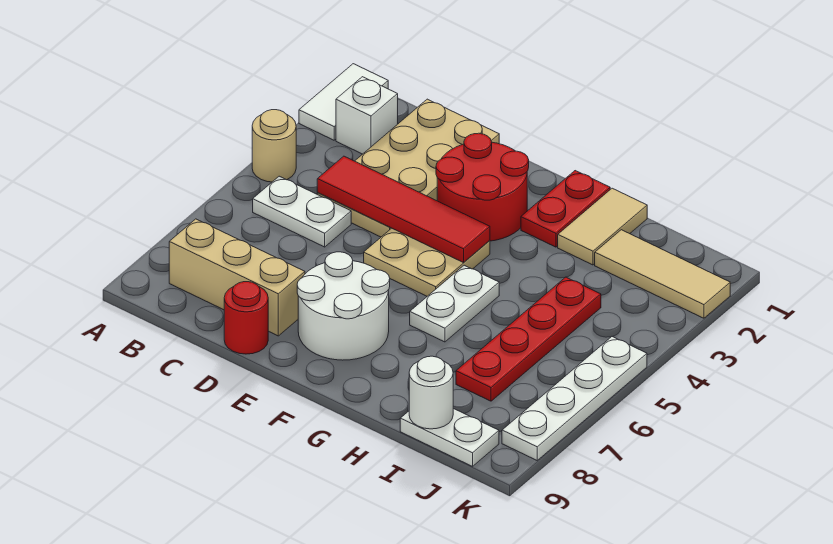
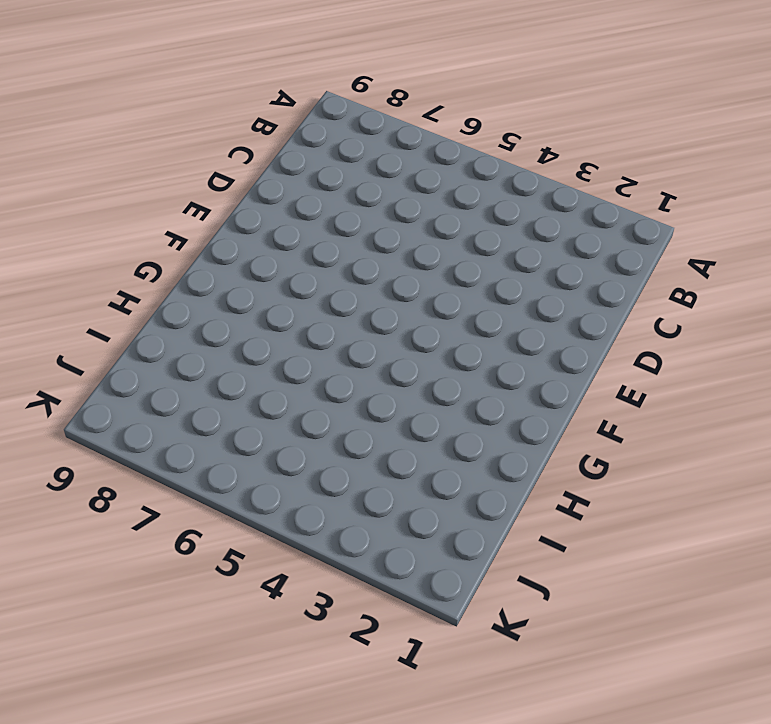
none -> white 1x2 tile [299,64,388,140]
none -> tan 1x1 round brick [252,110,296,182]
none -> white 1x1 brick [336,77,398,154]

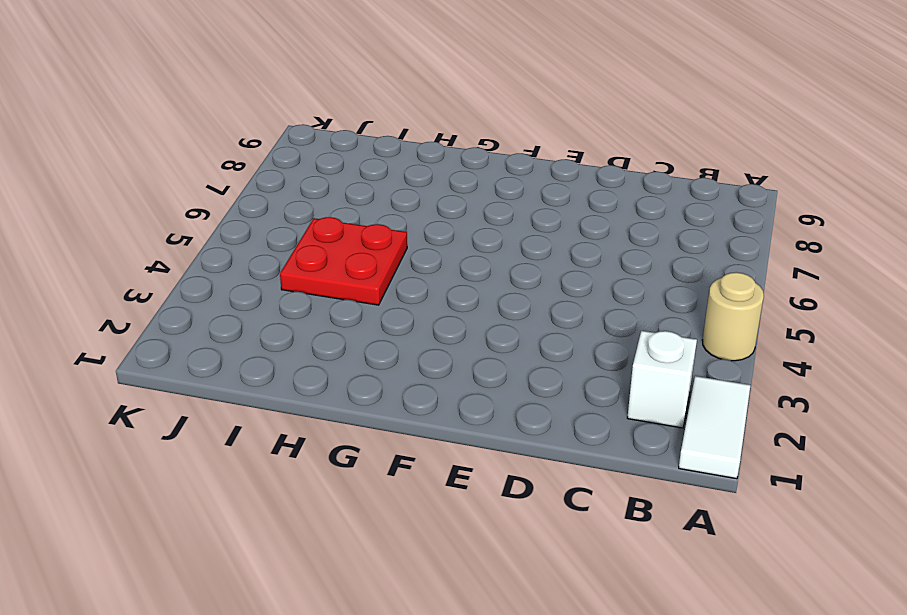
red 2x2 plate [280,217,407,305] -> red 1x4 plate [456,277,601,401]
none -> white 1x2 plate [253,176,351,247]
none -> tan 1x3 brick [169,219,305,336]
none -> tan 2x4 plate [317,99,499,237]

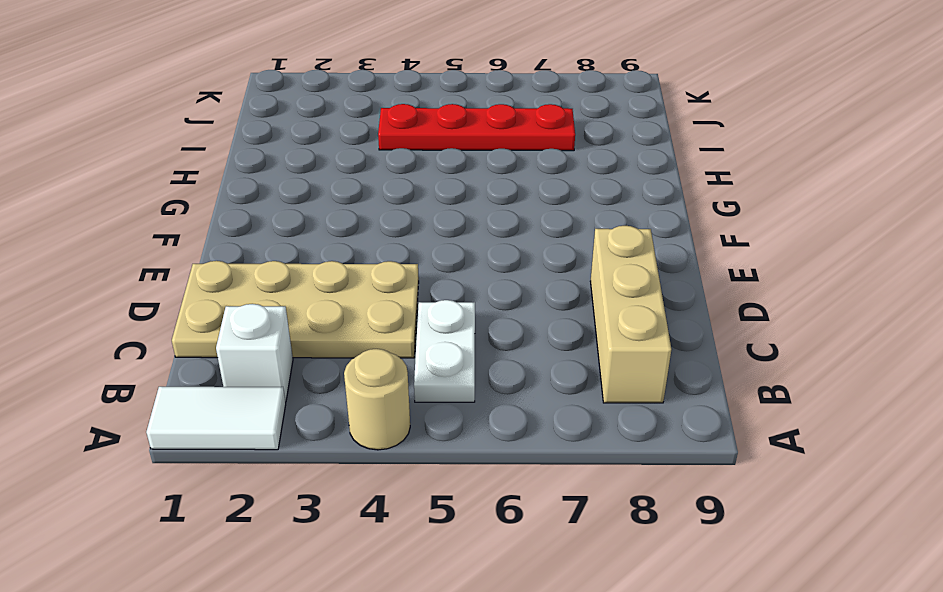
none -> red 1x1 round brick [224,282,268,354]
none -> red 2x2 round brick [436,133,529,241]
none -> tan 2x2 plate [364,228,490,296]

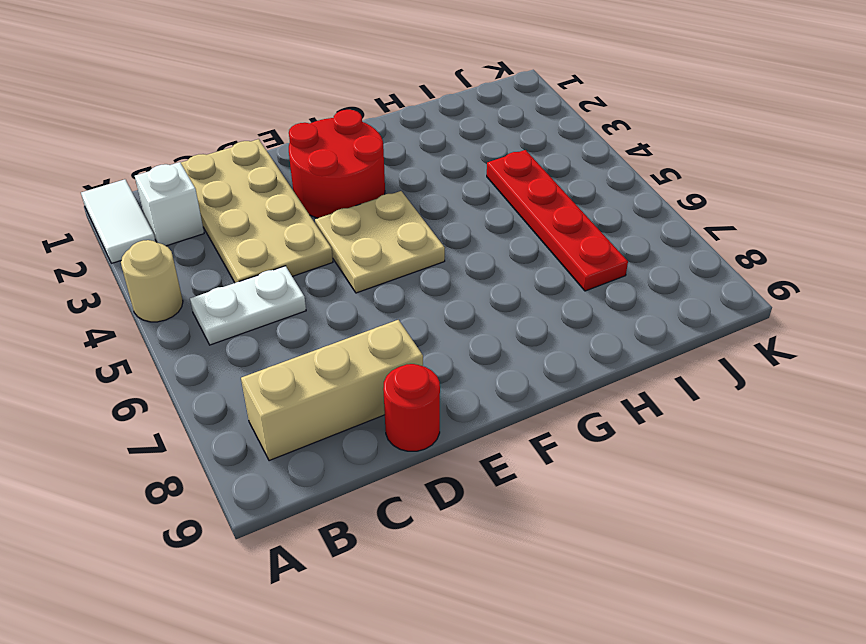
none -> white 2x2 round brick [297,252,390,360]
none -> red 1x2 plate [521,171,610,247]
none -> white 1x2 plate [410,265,499,342]

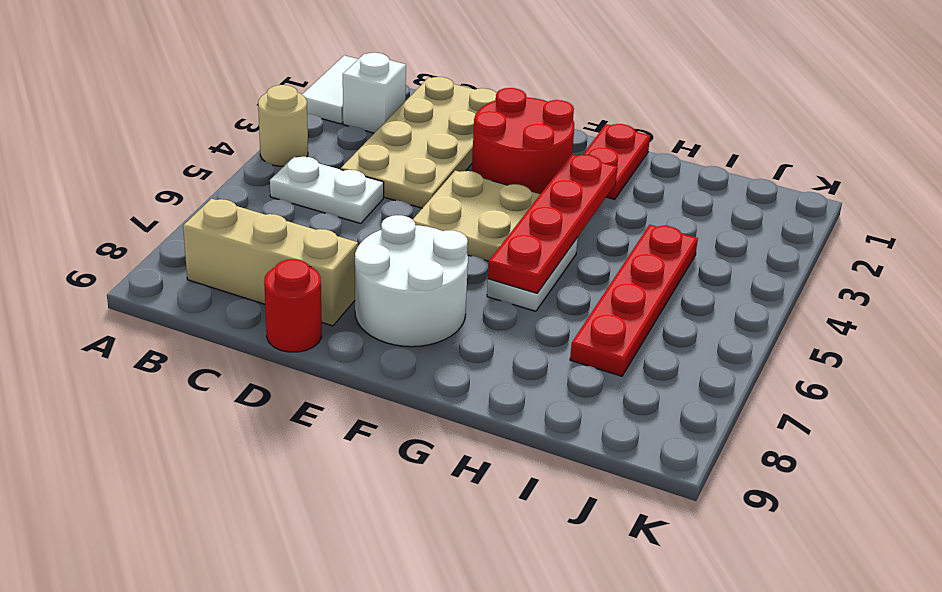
red 1x4 plate [488,154,617,293] -> none
none -> tan 1x2 tile [558,188,647,265]
none -> tan 1x3 tile [595,230,730,318]
none -> white 1x2 plate [400,408,499,466]

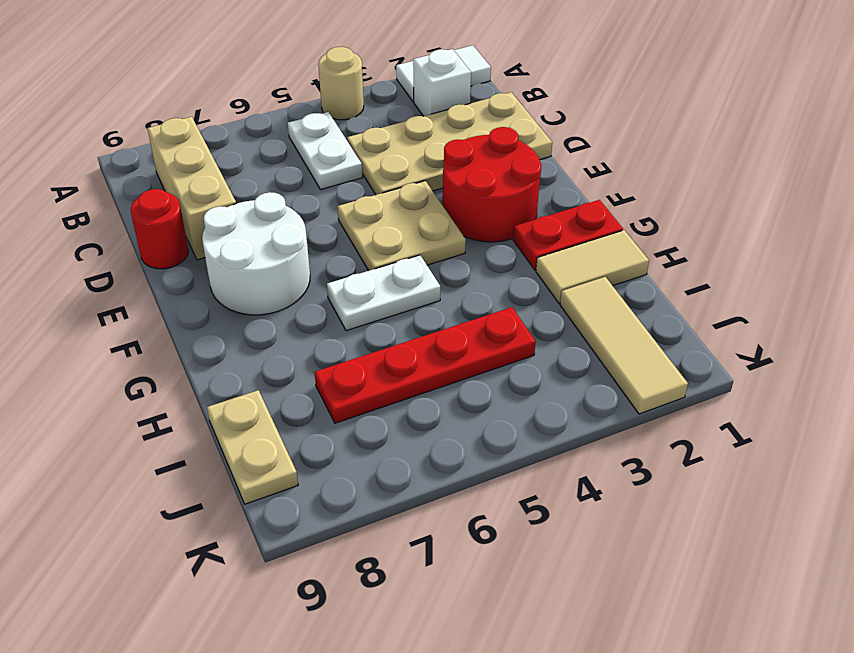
tan 1x2 plate [207,390,298,504] -> white 1x2 plate [400,408,499,466]
none -> white 1x4 plate [502,337,647,460]
none -> red 1x4 tile [317,156,490,263]
none -> white 1x1 round brick [409,356,453,429]

